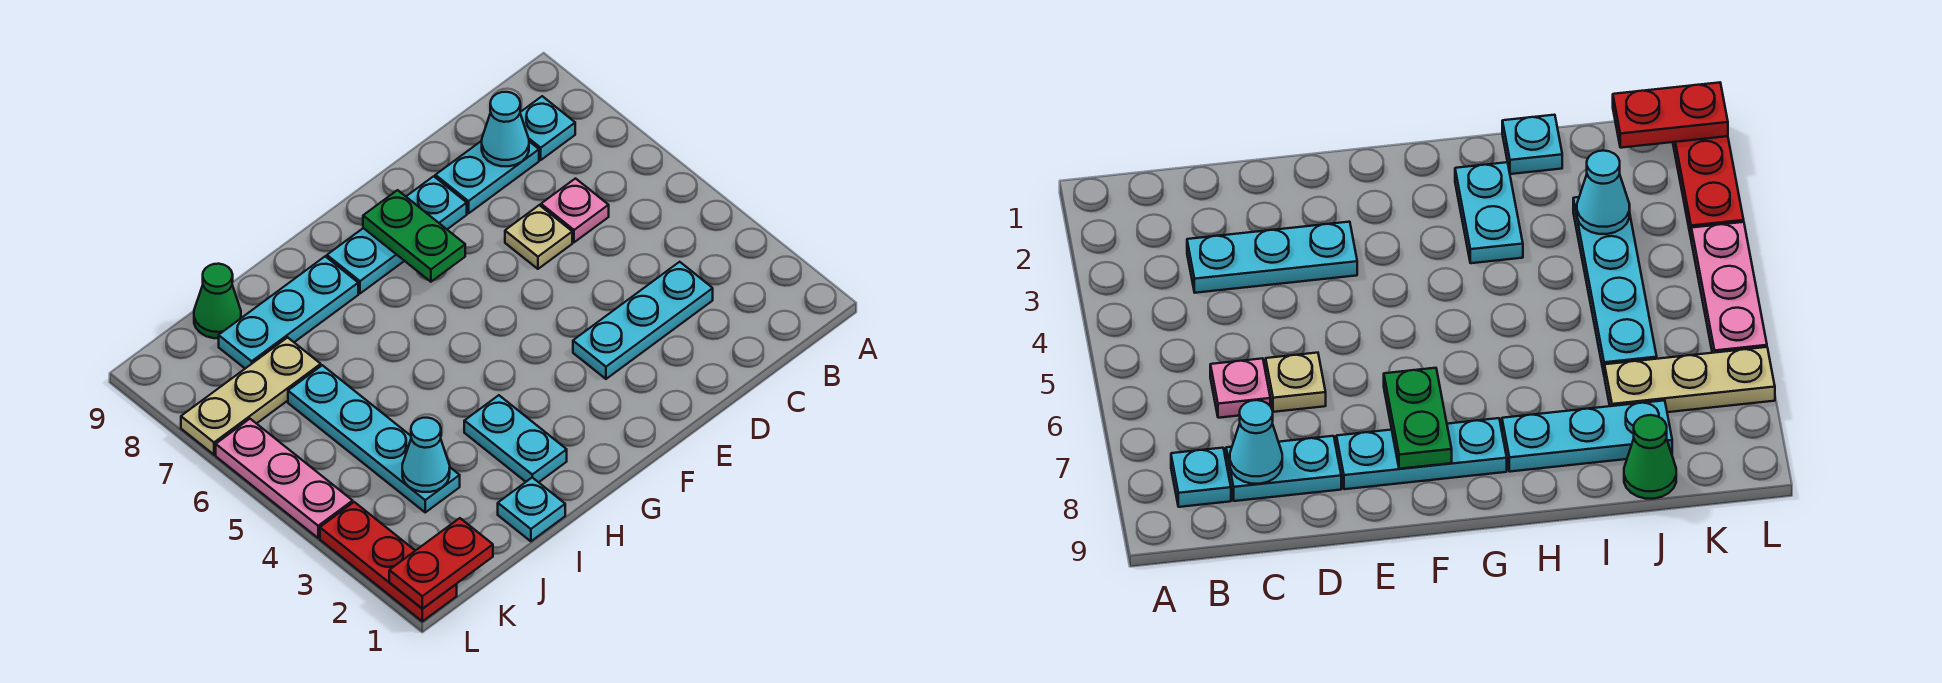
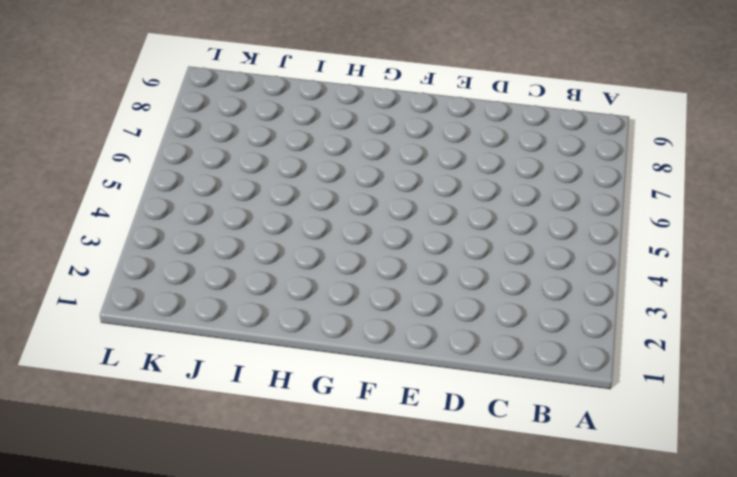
none -> cyan 1x1 plate [520,96,575,160]
none -> cyan 1x3 plate [573,262,713,379]
none -> pink 1x1 plate [541,179,609,242]

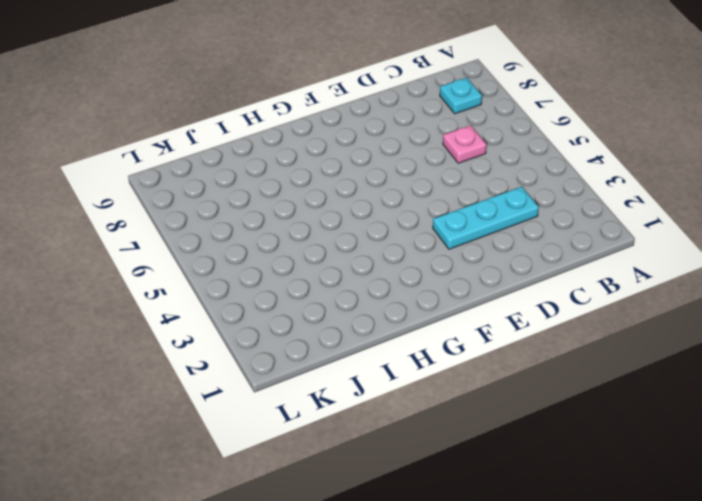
none -> cyan 1x2 plate [435,141,539,213]
none -> tan 1x1 plate [505,205,572,269]
none -> cyan 1x3 plate [327,176,467,293]

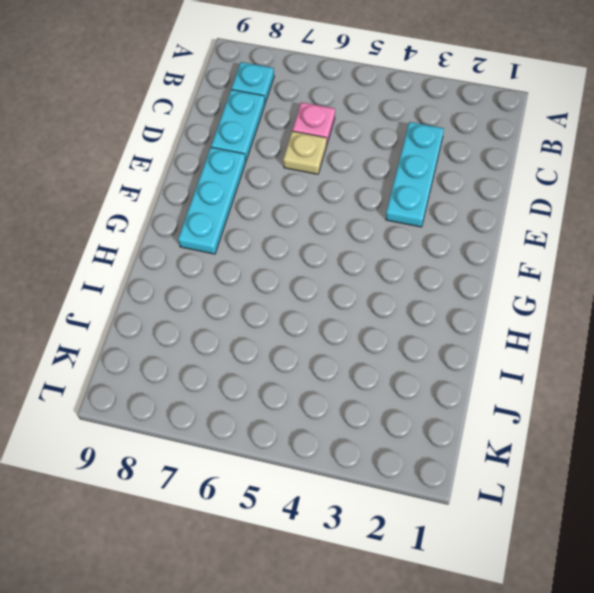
none -> cyan 1x2 plate [464,395,567,482]
none -> cyan 1x3 plate [219,256,358,368]
none -> cyan 1x1 plate [498,478,565,541]

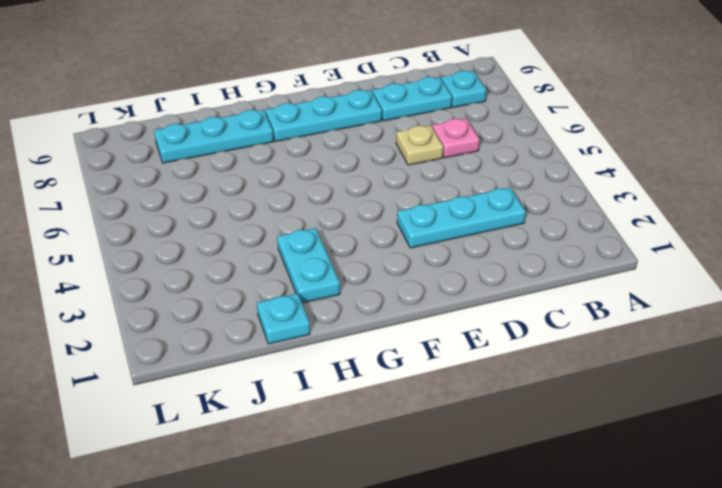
none -> cyan 1x4 plate [288,365,460,512]
none -> tan 1x3 plate [181,337,321,455]
none -> green 1x1 cone [194,264,241,338]

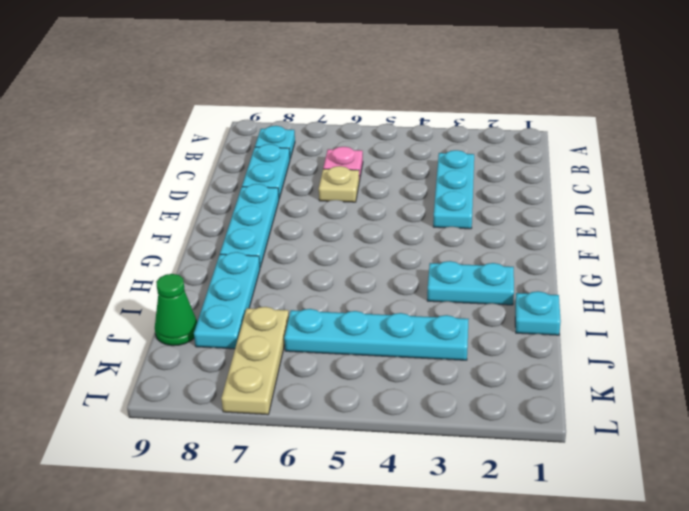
none -> red 1x3 plate [320,502,457,621]
none -> pink 1x3 plate [216,419,353,538]
none -> cyan 1x1 cone [482,92,529,166]

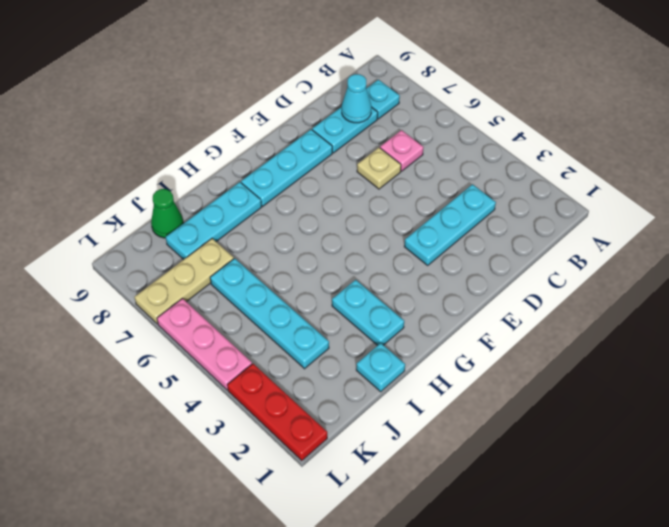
none -> green 1x2 plate [363,190,465,282]
none -> cyan 1x1 cone [402,418,450,492]
none -> red 1x2 plate [389,518,493,609]

